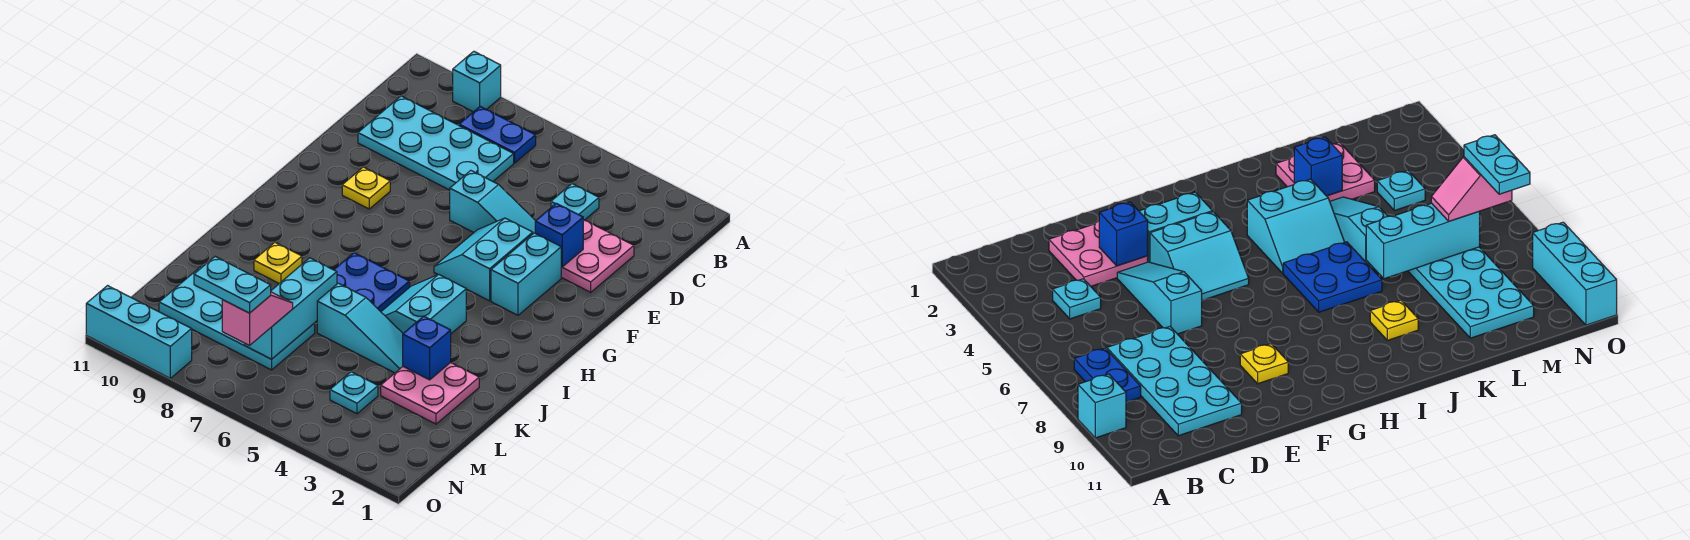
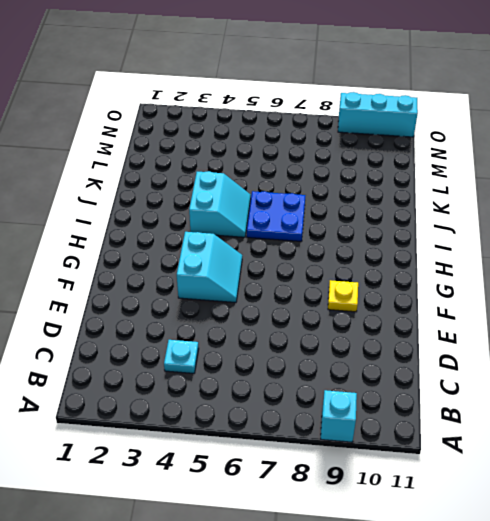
none -> blue 1x2 plate [459,106,536,163]
none -> cyan 2x4 plate [358,96,514,190]
none -> pink 2x2 plate [561,220,634,292]

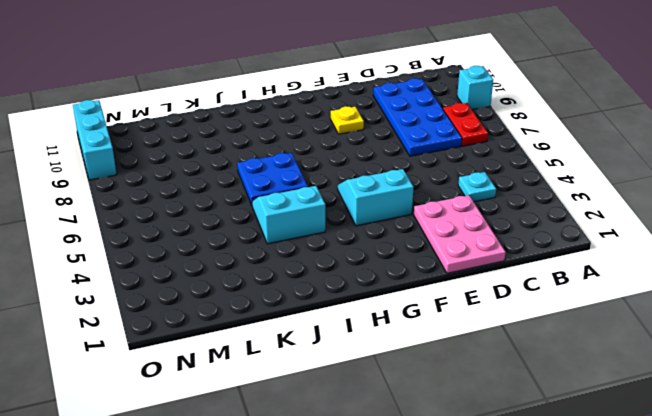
red 1x2 plate [443,103,488,146] -> blue 1x2 plate [459,106,536,163]
blue 2x4 plate [373,78,462,156] -> cyan 2x4 plate [358,96,514,190]
pink 2x3 plate [414,195,506,273] -> pink 2x2 plate [561,220,634,292]
none -> cyan 1x3 slope [450,170,535,233]
none -> cyan 1x2 brick [491,233,561,315]
none -> yellow 1x1 plate [254,243,302,283]

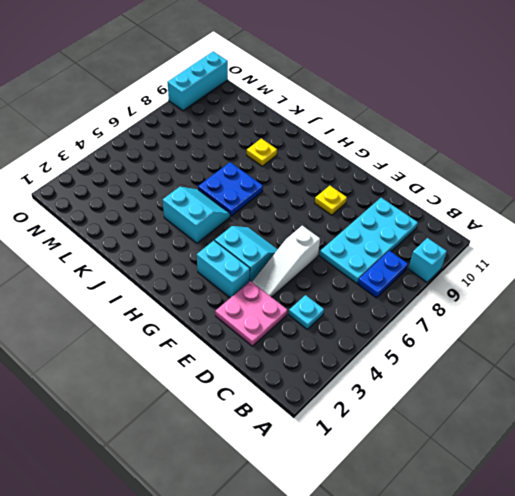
white 1x3 slope [252,226,320,297] -> cyan 1x3 slope [450,170,535,233]
none -> pink 2x2 plate [381,362,479,424]
none -> cyan 1x3 slope [317,283,403,373]
none -> cyan 2x4 plate [159,265,315,370]

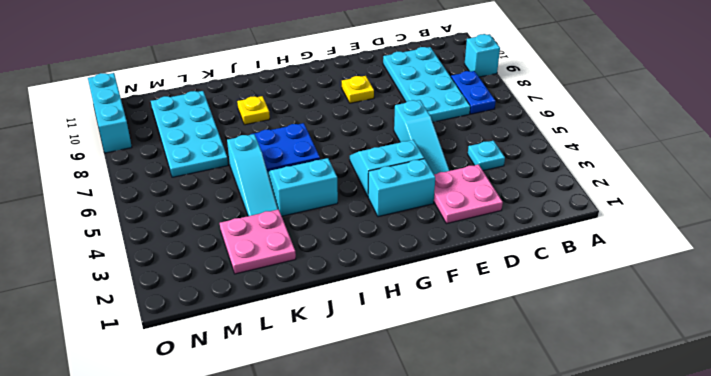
none -> cyan 1x1 plate [330,372,378,414]
none -> blue 1x1 brick [535,203,583,267]
none -> blue 1x1 brick [403,316,451,380]

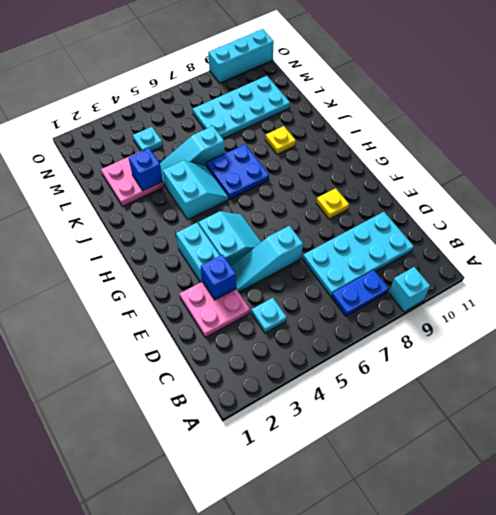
none -> cyan 1x3 brick [245,258,337,359]
none -> pink 1x2 slope [222,292,293,345]
none -> cyan 1x2 plate [194,257,271,313]

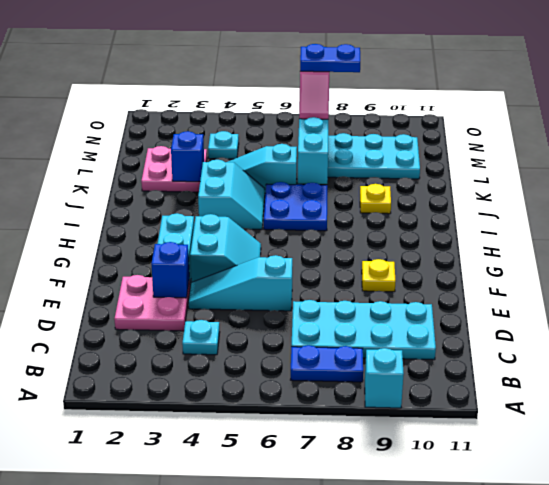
blue 1x2 plate [300,44,360,72] -> cyan 1x2 plate [194,257,271,313]
none -> cyan 1x3 brick [86,286,192,378]

